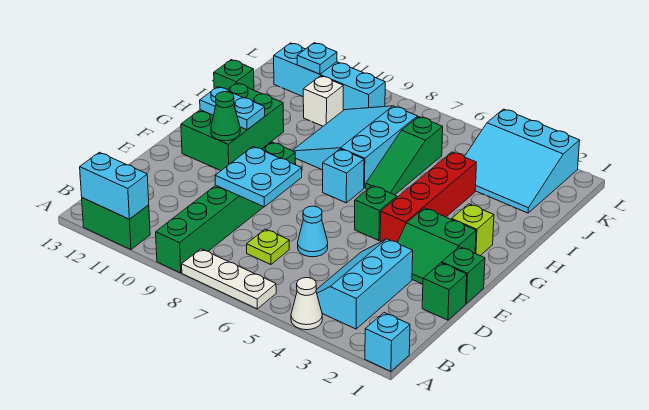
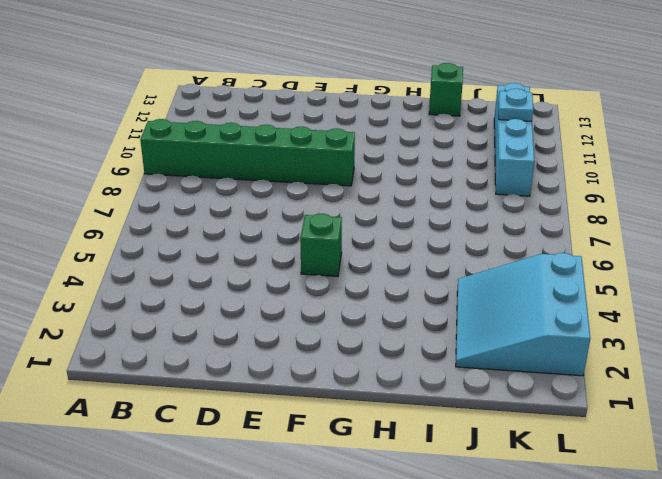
none -> cyan 1x1 brick [365,313,410,371]
none -> white 1x1 cone [291,278,322,330]
none -> white 1x3 plate [182,249,276,309]

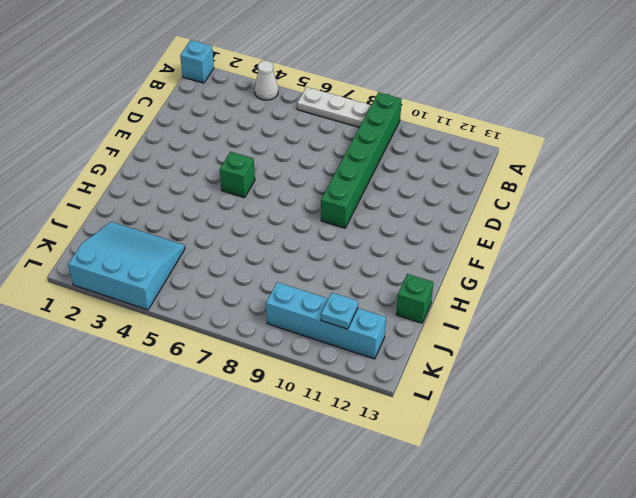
none -> green 1x2 brick [82,198,150,250]
none -> cyan 2x3 slope [316,239,413,329]
none -> lime 1x1 plate [247,229,289,265]

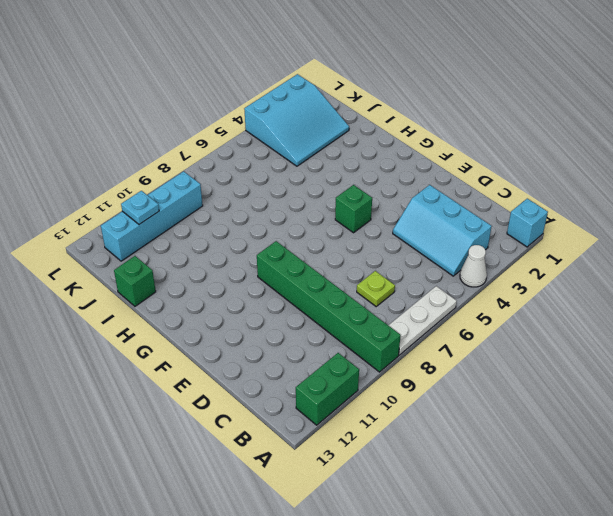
none -> green 1x1 brick [422,263,467,320]
none -> cyan 1x1 cone [298,206,328,257]
none -> green 1x1 brick [442,247,485,303]

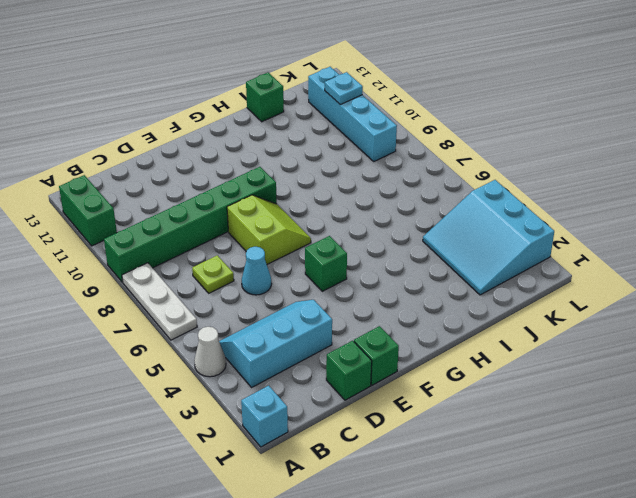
lime 2x2 slope [227,195,311,264] -> none
none -> green 2x2 slope [398,208,476,284]
none -> red 1x4 brick [380,152,477,242]
none -> green 2x3 brick [181,83,284,171]

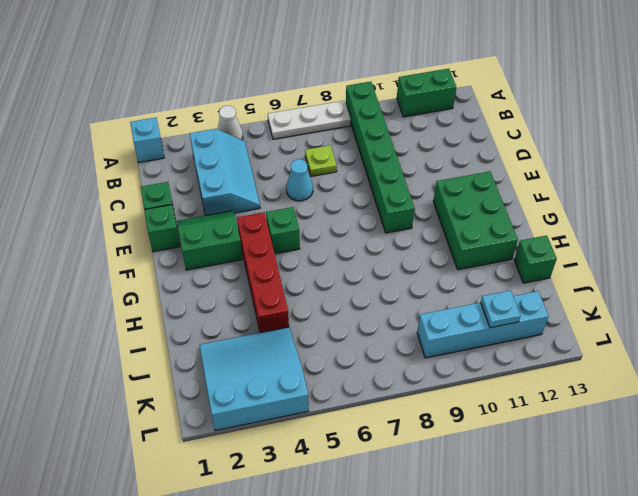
none -> lime 1x1 brick [452,204,494,256]
none -> cyan 1x1 brick [323,149,364,203]
none -> green 1x3 slope [366,117,443,195]

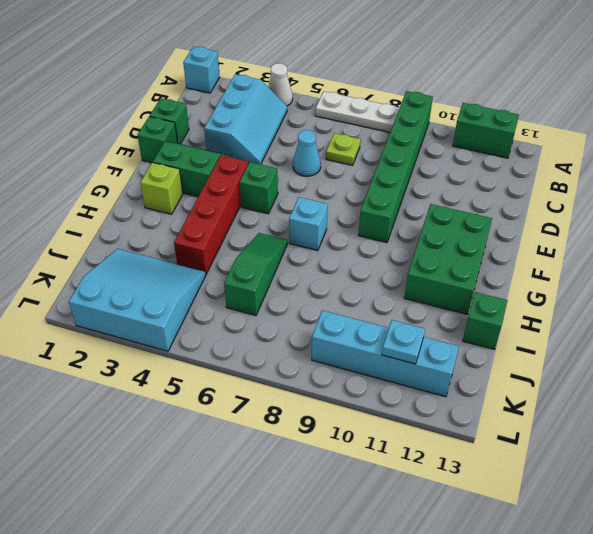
none -> cyan 3x3 slope [292,106,417,188]
none -> white 1x1 brick [303,76,343,126]
none -> cyan 1x2 brick [80,152,149,219]

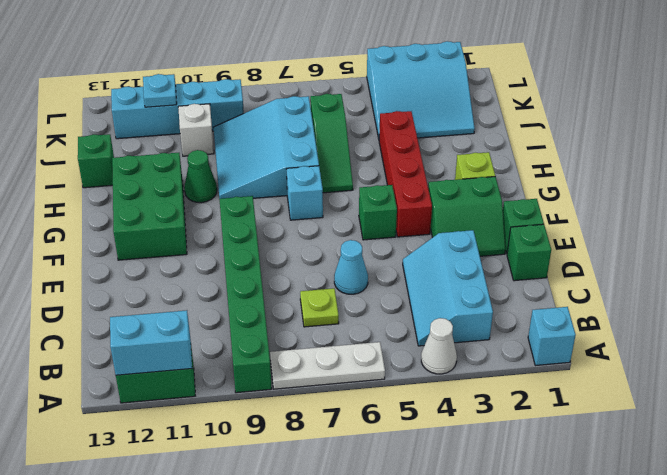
green 1x1 cone [184,150,217,203] -> green 1x1 cone moved to [211,92,240,141]
none -> cyan 2x2 plate [215,147,302,207]
none -> cyan 1x2 plate [200,87,265,130]

